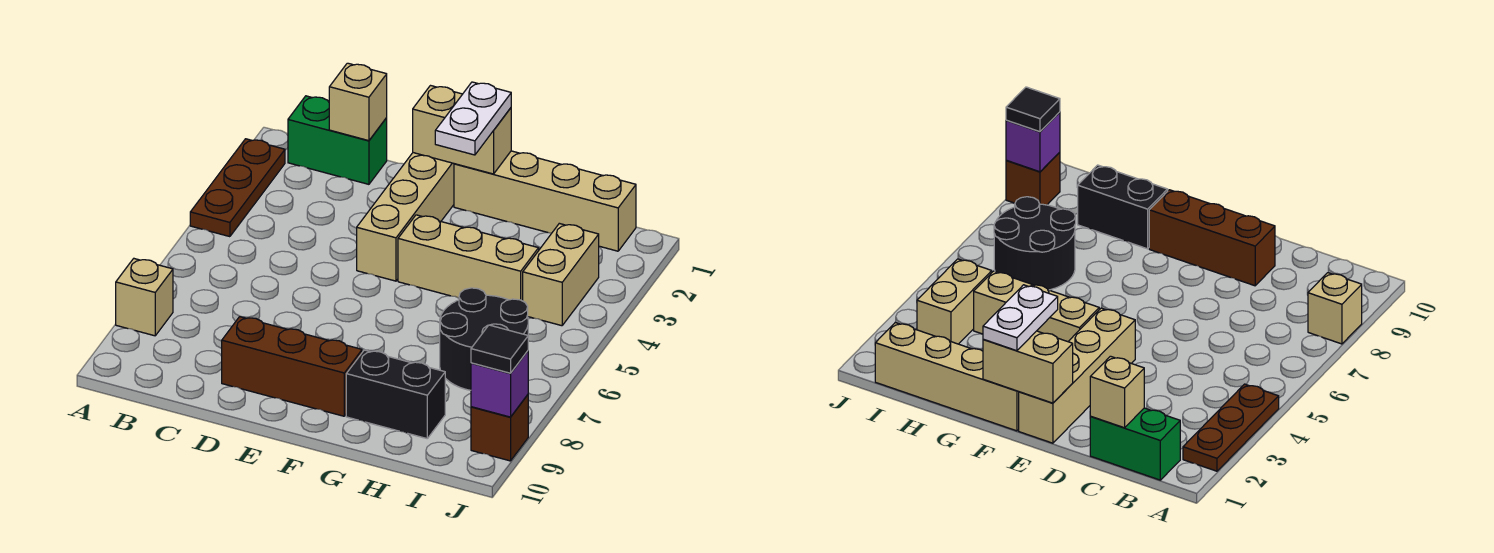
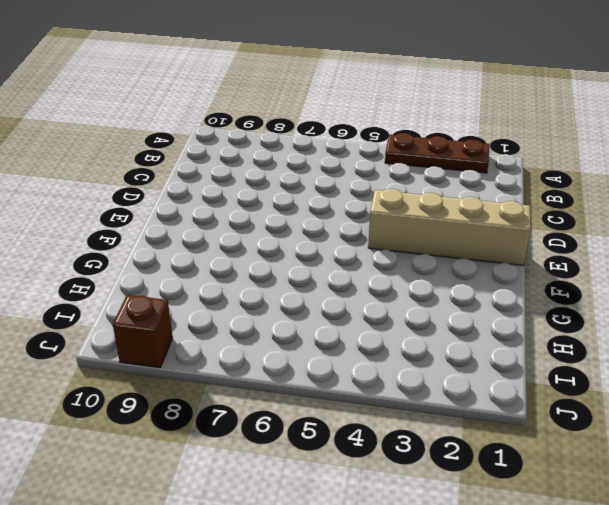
none -> tan 1x1 brick [116,259,173,336]
none -> green 1x2 brick [288,96,387,184]
none -> brown 1x3 brick [222,317,362,416]

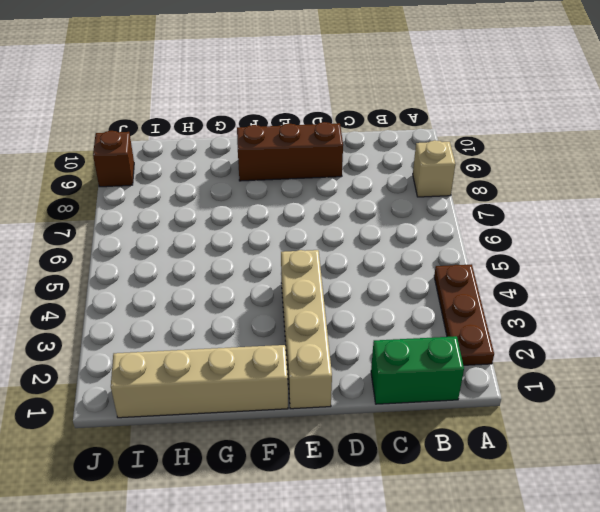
none -> tan 1x3 brick [398,215,539,301]
none -> black 1x2 brick [346,350,445,438]
none -> black 2x2 round brick [440,288,528,390]

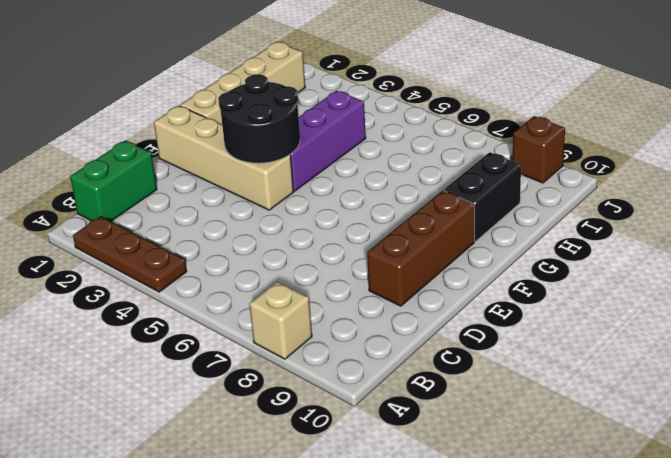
black 2x2 round brick [218,74,300,163] -> black 2x2 round brick moved to [440,288,528,390]
purple 1x3 brick [290,91,366,191] -> tan 1x3 brick [398,215,539,301]
none -> tan 1x2 brick [523,223,599,326]
none -> tan 1x1 brick [329,63,387,141]
none -> tan 1x2 brick [413,86,511,174]

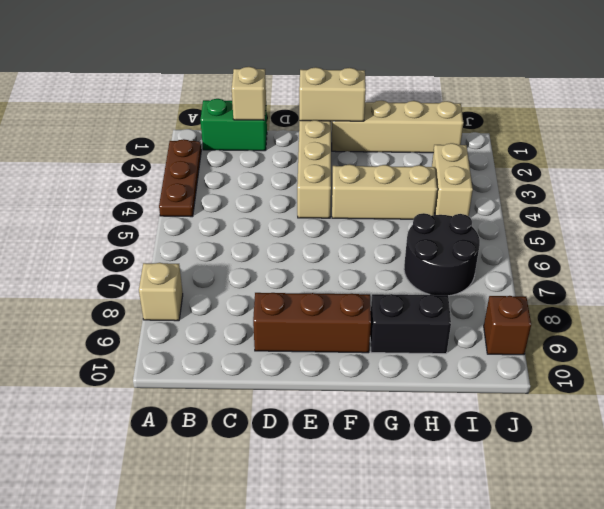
none -> purple 1x1 brick [471,351,528,417]
none -> white 1x2 plate [435,82,511,155]
none -> black 1x1 tile [471,325,528,373]

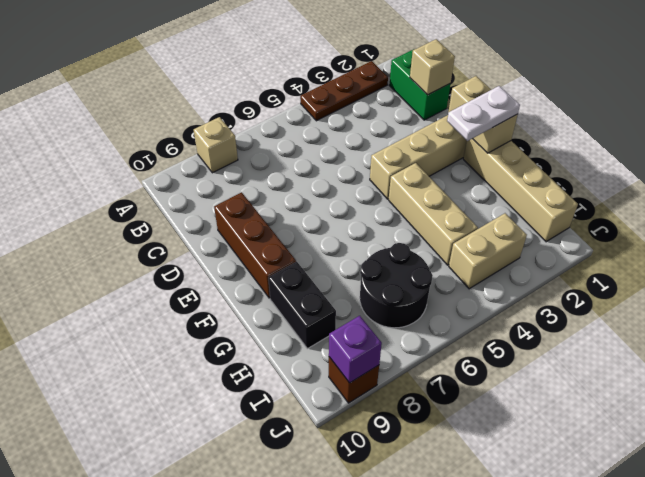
none -> black 1x1 tile [471,325,528,373]

